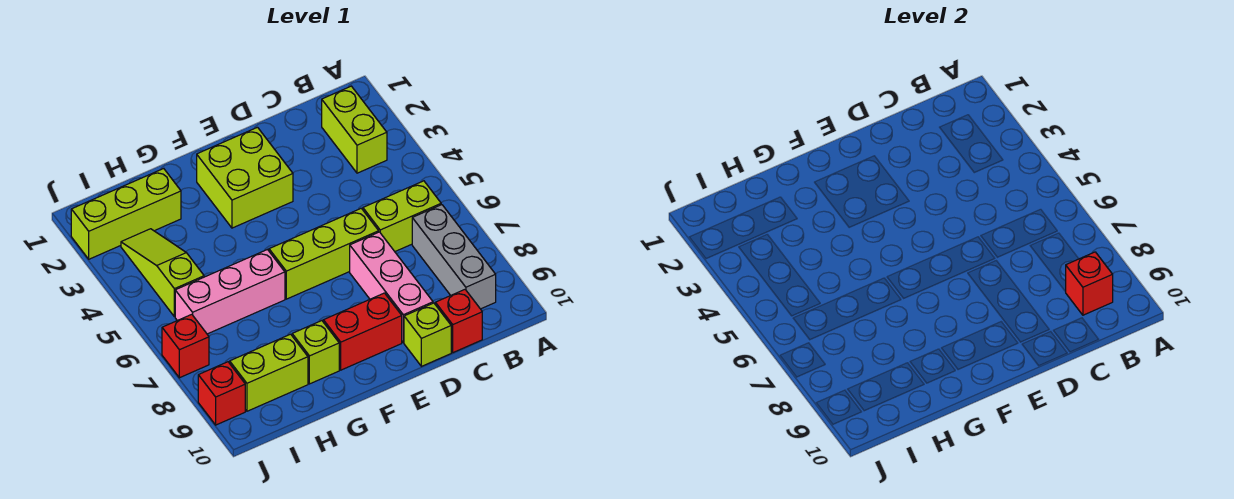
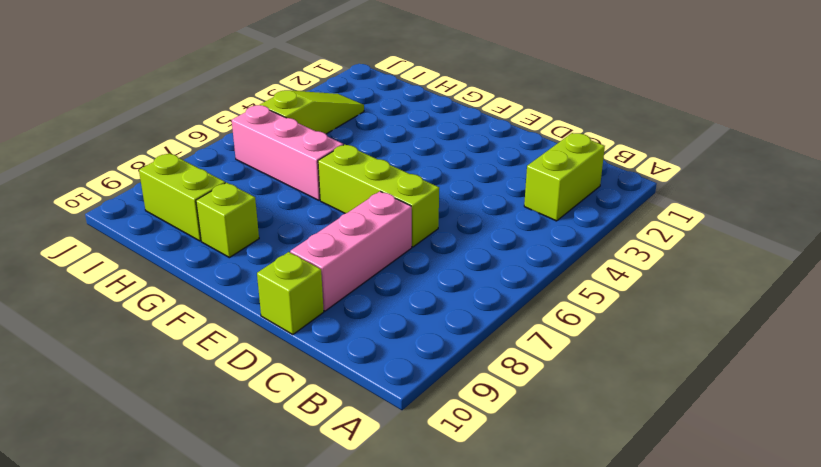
none -> lime 1x2 brick [363,181,441,251]
none -> grey 1x3 brick [412,205,496,309]
none -> red 1x1 brick [435,290,482,353]

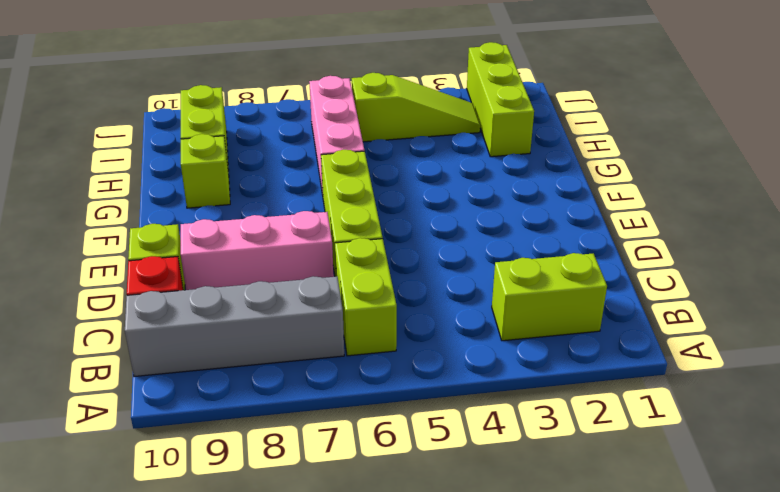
grey 1x4 brick [125,276,344,377] -> grey 1x3 brick [412,205,496,309]
none -> lime 2x2 brick [197,127,293,228]
none -> red 1x2 brick [323,293,402,370]
none -> red 1x1 brick [162,314,209,378]

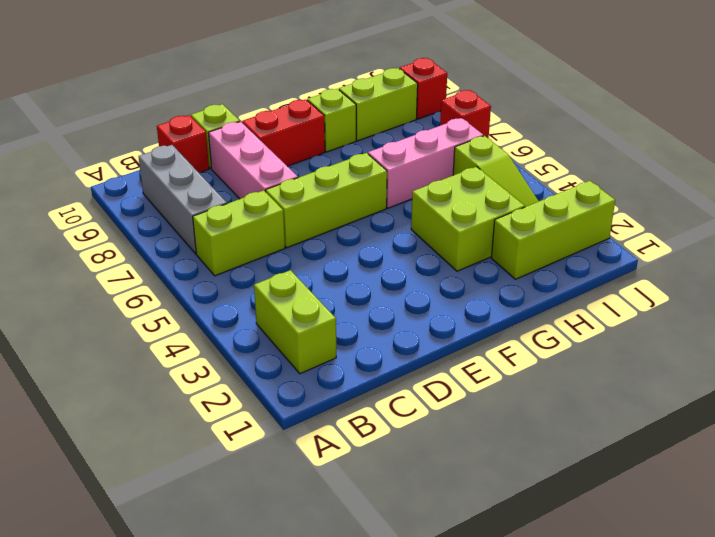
lime 2x2 brick [411,167,525,271] -> lime 2x2 brick moved to [197,127,293,228]
none -> red 1x1 brick [1066,252,1113,315]

